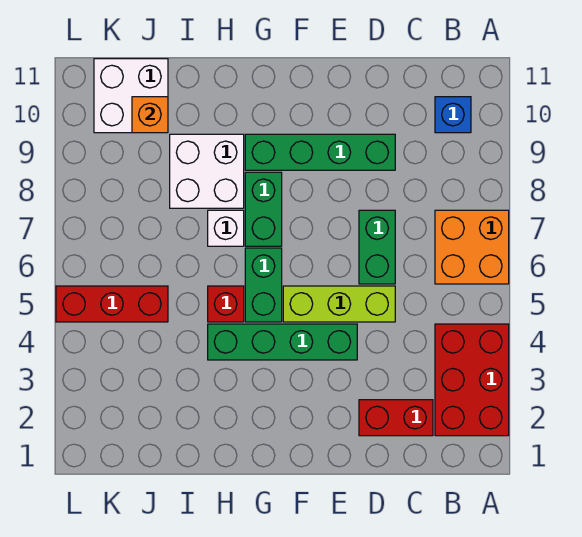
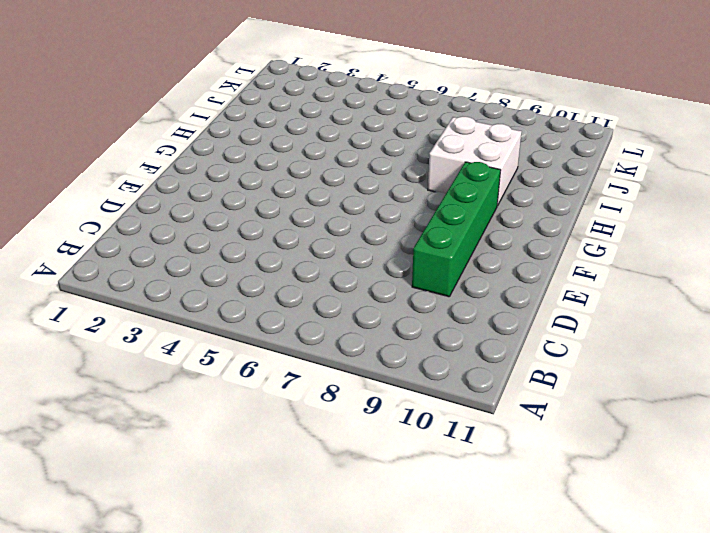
none -> red 2x3 brick [435,324,509,436]
none -> orange 2x2 brick [435,210,509,284]
none -> blue 1x1 brick [435,97,471,133]

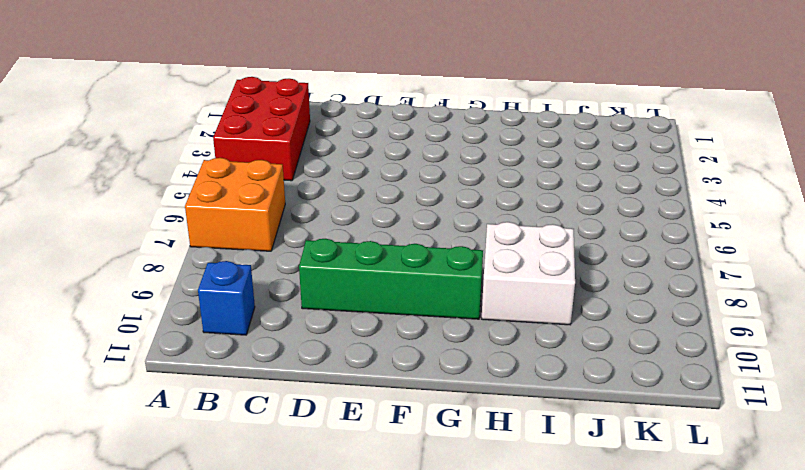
none -> red 1x2 brick [359,400,433,436]
none -> lime 1x3 brick [283,286,395,322]
none -> green 1x2 brick [359,210,395,284]

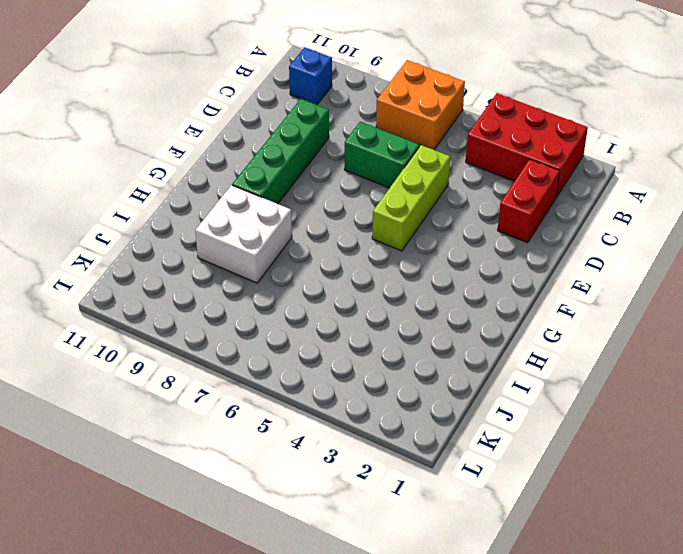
none -> green 1x4 brick [208,324,357,360]
none -> green 1x2 brick [245,248,282,322]
none -> green 1x2 brick [245,172,282,246]

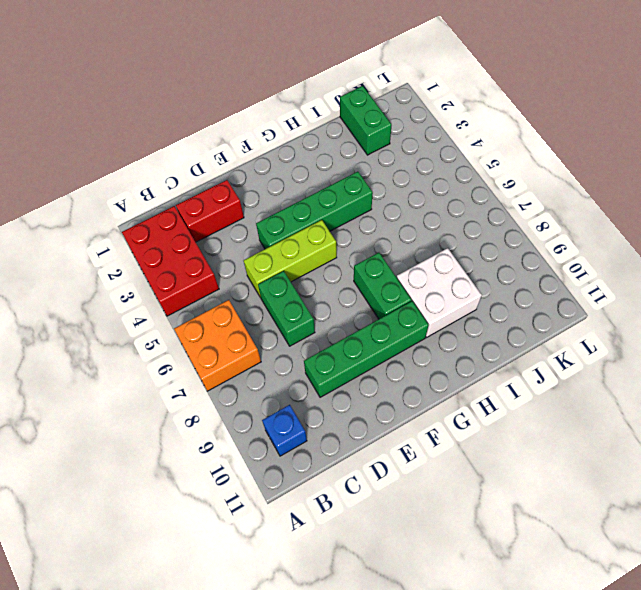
green 1x2 brick [340,86,392,155] -> green 1x2 brick moved to [245,248,282,322]
none -> red 1x1 brick [208,286,244,322]
none -> white 1x1 brick [208,210,244,246]
none -> red 1x3 brick [56,286,168,322]

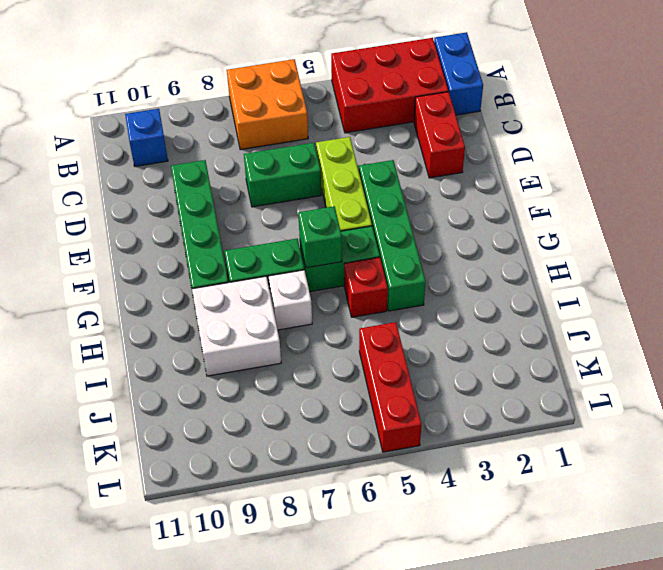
blue 1x2 brick [434,32,483,115] -> none
green 1x1 brick [298,206,342,268] -> none
none -> white 2x2 brick [94,59,168,133]
none -> orange 1x1 brick [132,97,168,133]

